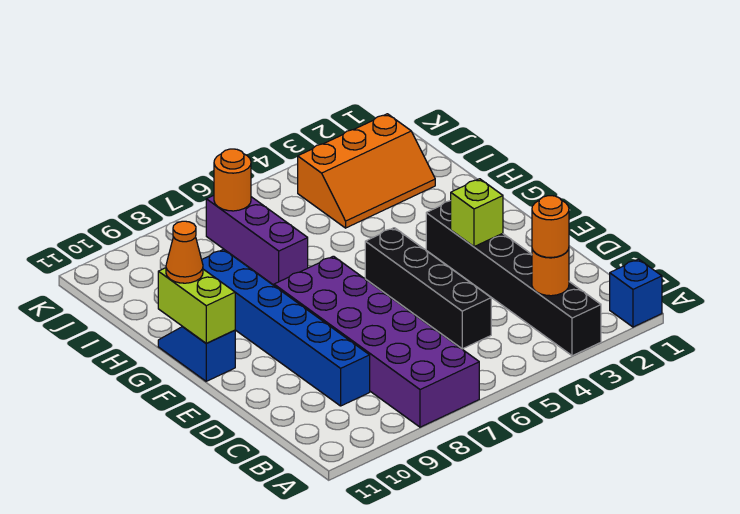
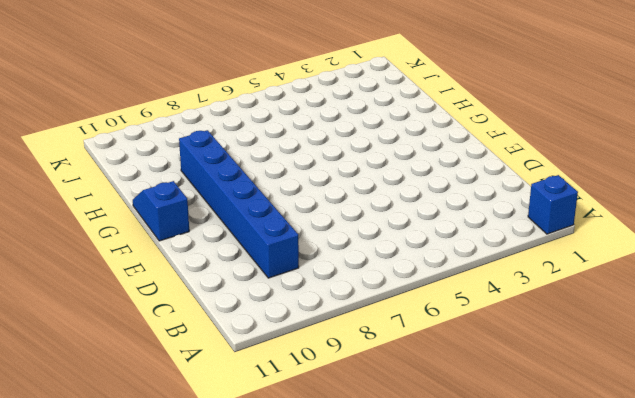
none -> black 1x6 brick [426,201,601,356]
none -> purple 2x6 brick [274,256,479,427]
none -> black 1x4 brick [365,228,491,349]

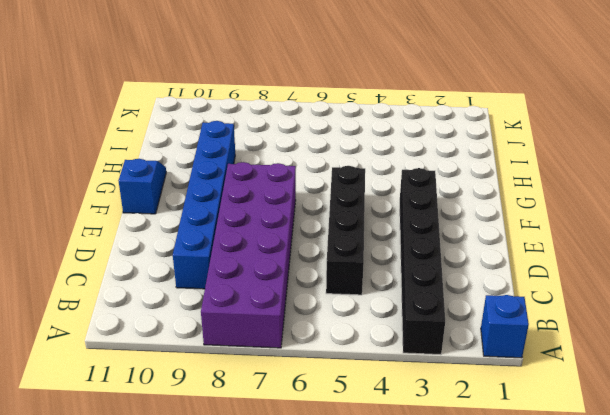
none -> purple 1x3 brick [206,196,308,285]
none -> orange 2x3 slope [298,114,435,228]
none -> orange 1x1 round brick [532,249,569,296]

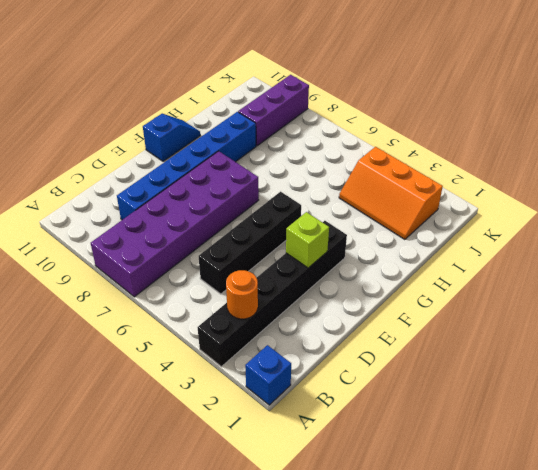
purple 1x3 brick [238,75,309,146] -> purple 1x3 brick moved to [206,196,308,285]
none -> lime 1x2 brick [158,268,235,343]
none -> orange 1x1 round brick [214,149,251,211]
none -> orange 1x1 round brick [532,196,569,258]

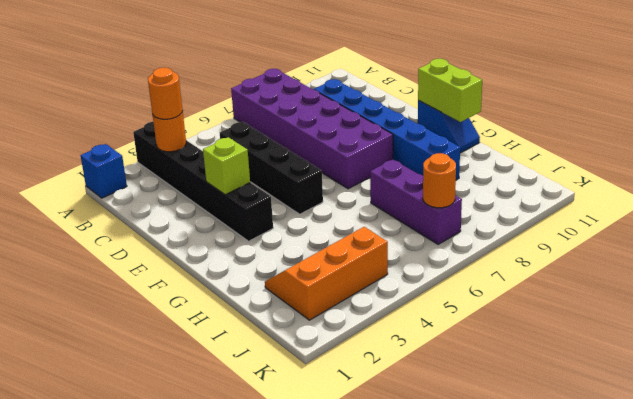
none -> orange 1x1 cone [166,221,203,283]

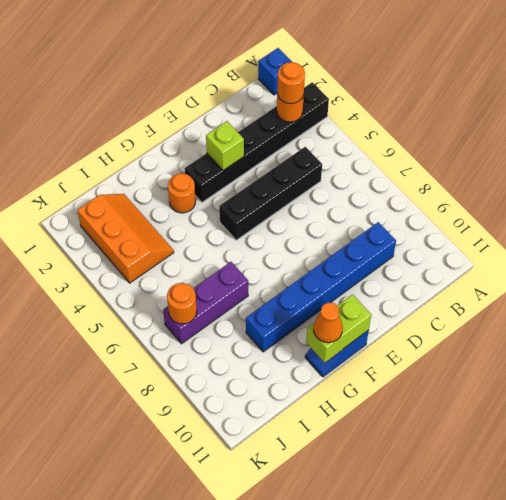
orange 1x1 round brick [168,173,196,213] -> none
none -> purple 2x6 brick [274,256,479,427]

